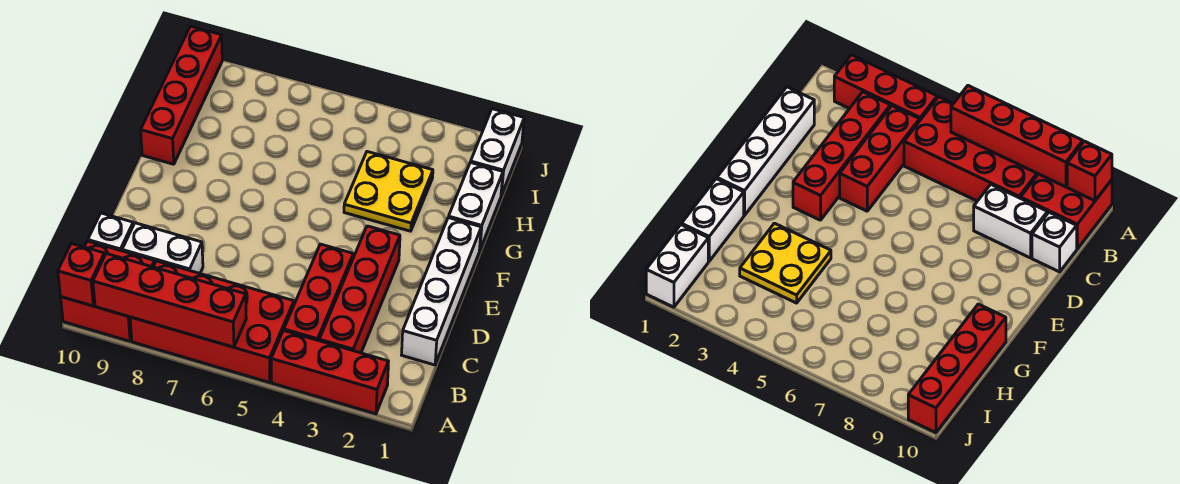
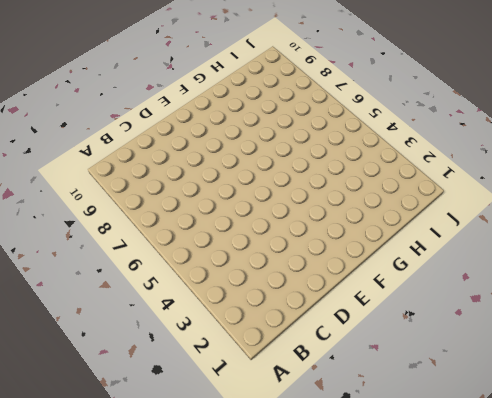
none -> red 1x3 brick [271,331,389,414]
none -> red 2x4 brick [130,261,294,382]
none -> red 2x2 brick [61,241,155,341]

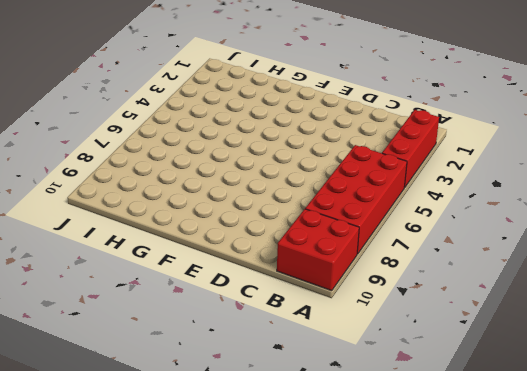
none -> red 1x4 brick [319,226,400,353]
none -> red 1x3 brick [284,244,353,341]
none -> white 1x4 brick [402,218,481,365]

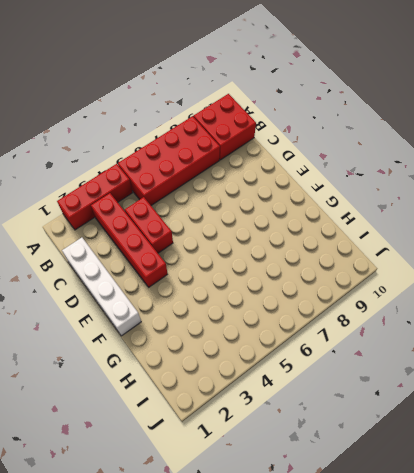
red 1x2 brick [125,197,173,253] -> red 1x3 brick [284,244,353,341]
none -> white 1x2 brick [122,223,203,273]
none -> white 1x1 brick [88,213,133,251]
none -> white 1x2 brick [449,162,503,251]

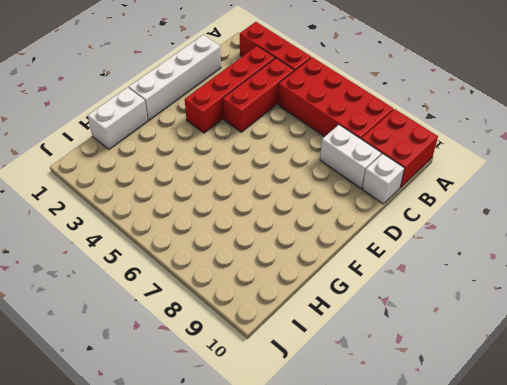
none -> yellow 2x2 plate [344,152,433,231]
none -> red 1x4 brick [141,26,222,164]
none -> white 1x2 brick [471,109,524,195]

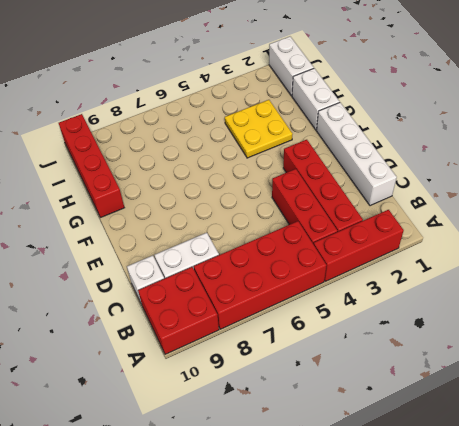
none -> red 1x4 brick [93,254,246,347]
none -> red 1x1 brick [58,243,105,306]

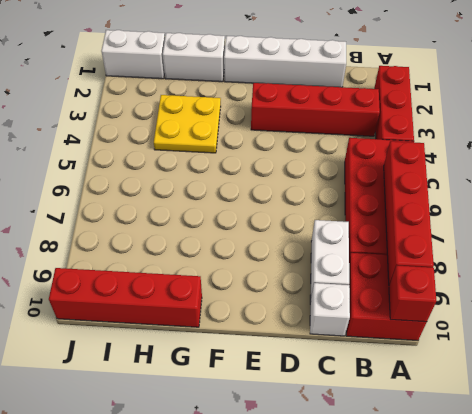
none -> red 1x3 brick [284,244,353,341]

